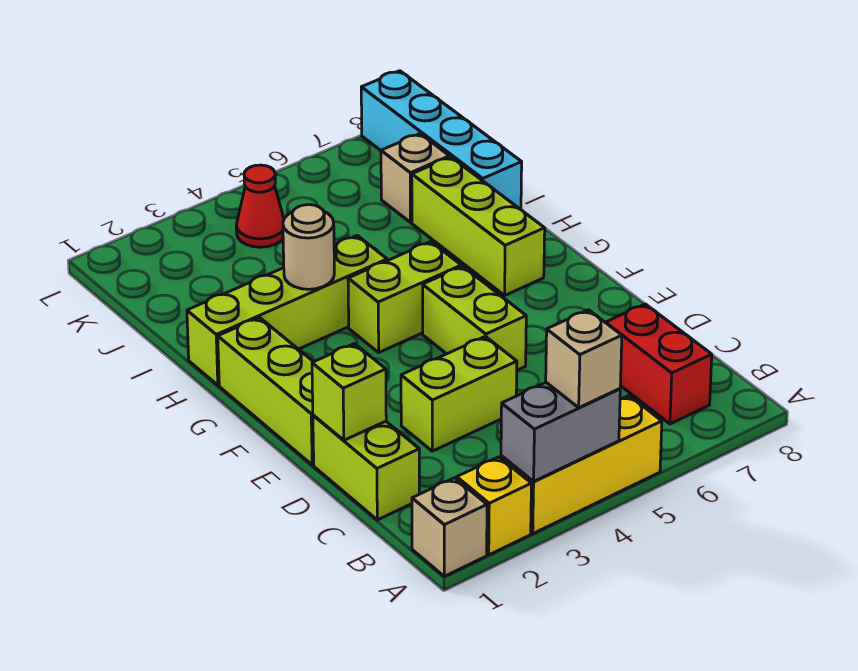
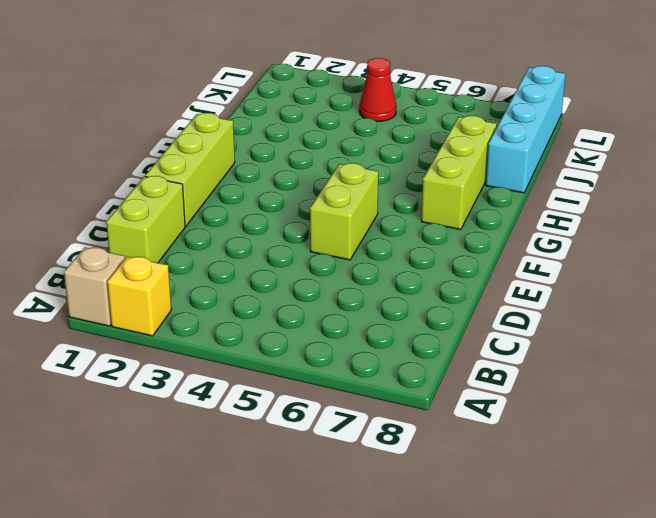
none -> yellow 1x3 brick [501,396,662,533]
none -> red 1x2 brick [606,304,712,424]
none -> lime 1x2 brick [401,336,517,451]

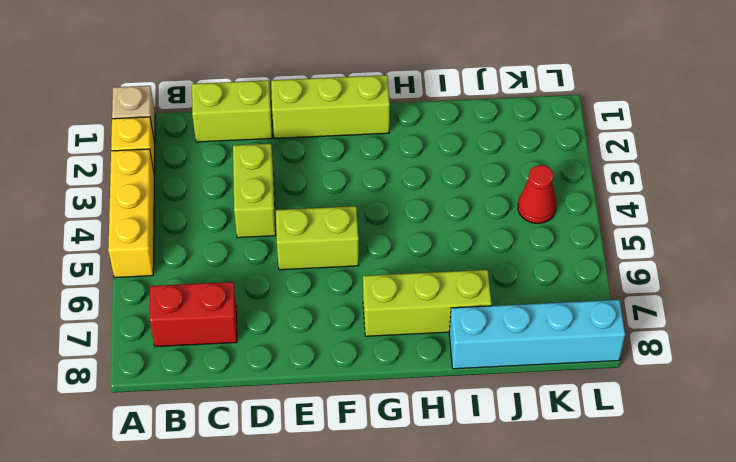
none -> lime 1x2 brick [348,242,461,352]
none -> lime 1x4 brick [187,236,387,385]
none -> tan 1x1 brick [381,134,449,222]

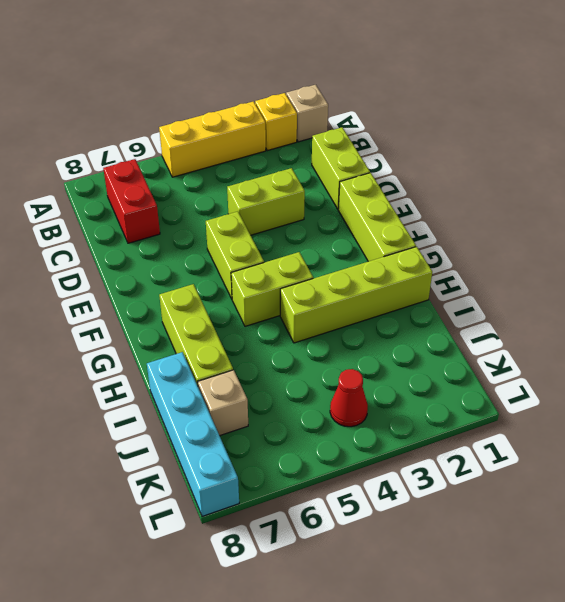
none -> grey 1x2 brick [501,383,620,481]
none -> lime 1x1 brick [312,344,386,440]
none -> tan 1x1 round brick [283,205,334,289]

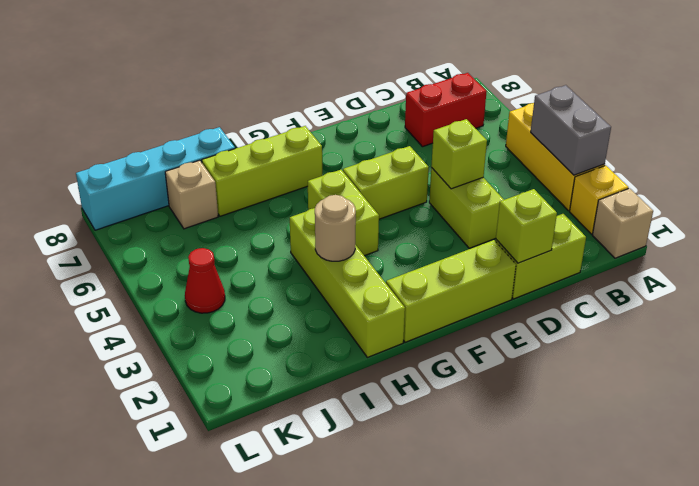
lime 1x1 brick [431,119,487,189] -> none
none -> tan 1x1 brick [546,310,622,408]

